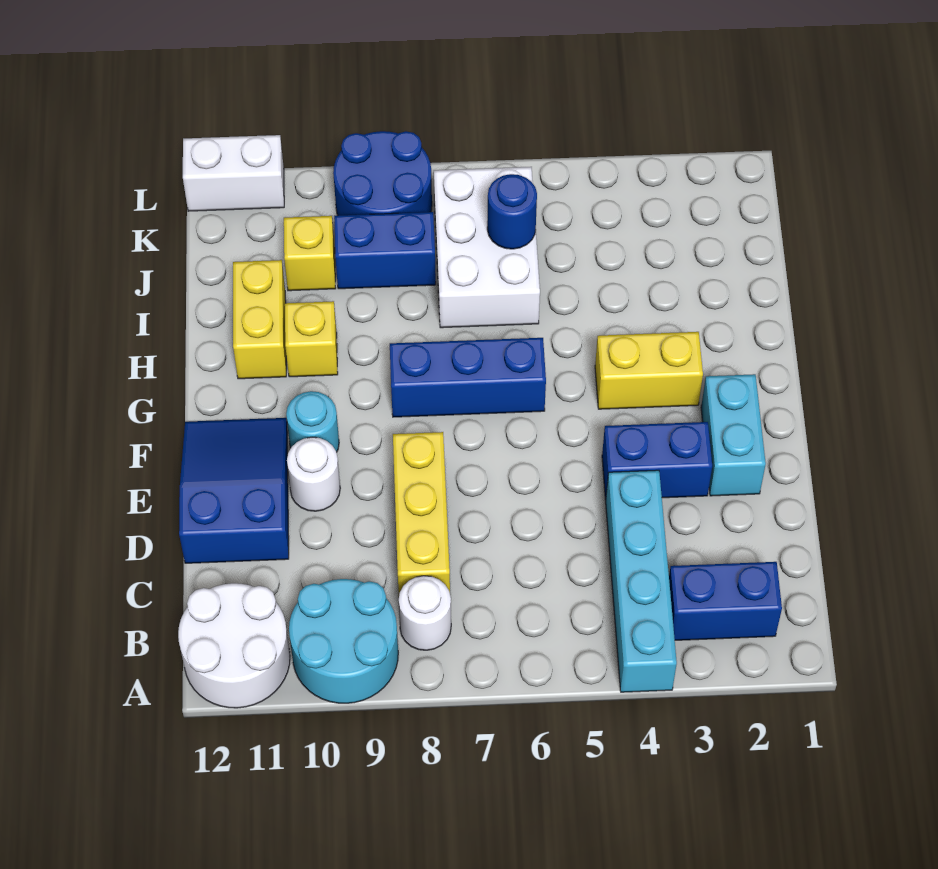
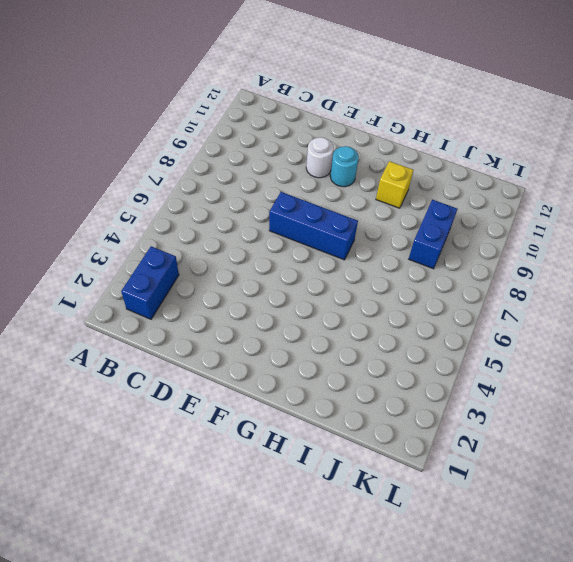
blue 1x3 brick [269,192,358,260] -> blue 1x3 brick turned to [390,338,546,417]
none -> cyan 1x4 brick [606,470,677,692]
none -> cyan 2x2 round brick [289,579,398,703]
none -> white 2x2 round brick [178,583,290,708]

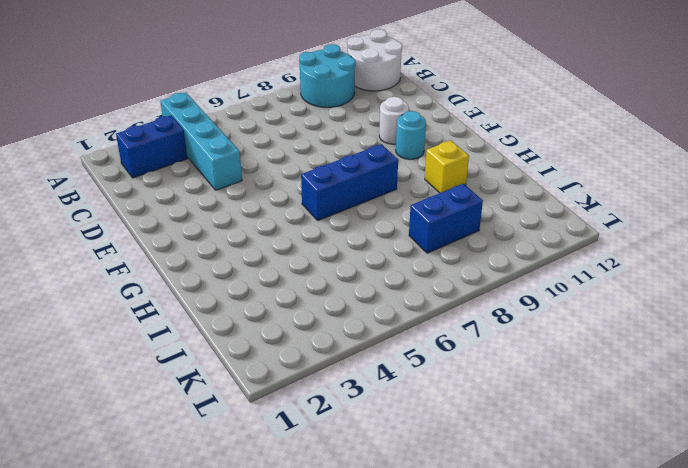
none -> white 1x1 round brick [399,576,451,650]
none -> yellow 1x3 brick [393,432,450,594]
none -> blue 2x3 slope [179,418,289,563]

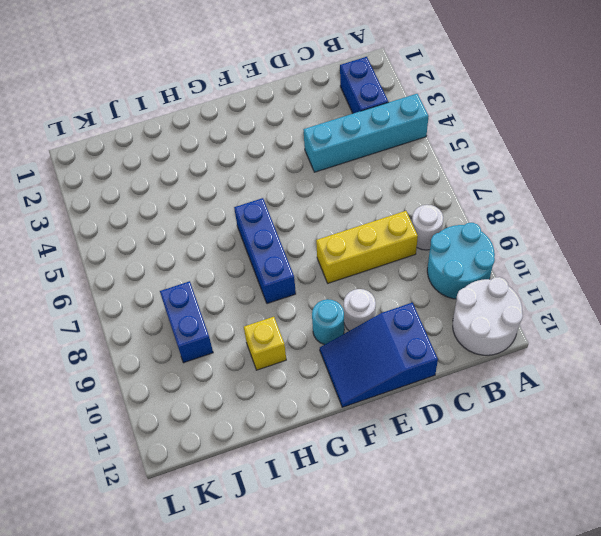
none -> cyan 1x2 brick [701,374,766,496]
none -> blue 1x2 brick [602,422,712,500]
none -> yellow 1x2 brick [595,332,703,409]

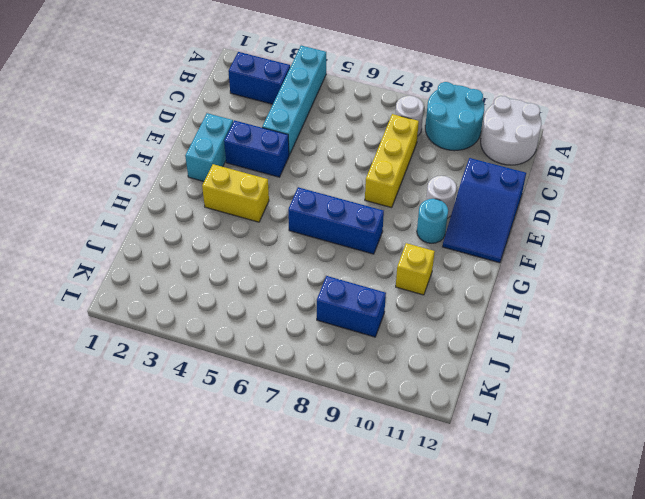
none -> yellow 1x2 brick [233,260,286,379]
none -> white 2x3 brick [434,167,540,328]
none -> yellow 1x1 brick [284,216,336,291]

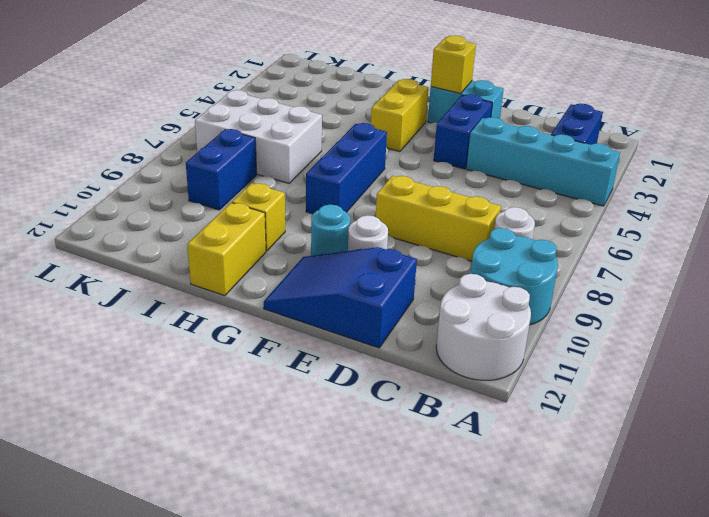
yellow 1x1 brick [431,35,476,94] -> yellow 1x1 brick moved to [284,216,336,291]
yellow 1x2 brick [187,203,266,296] -> yellow 1x2 brick turned to [233,260,286,379]
none -> blue 2x2 round brick [333,131,432,216]
none -> white 1x2 brick [183,135,284,211]
none -> blue 1x1 round brick [487,174,537,249]

